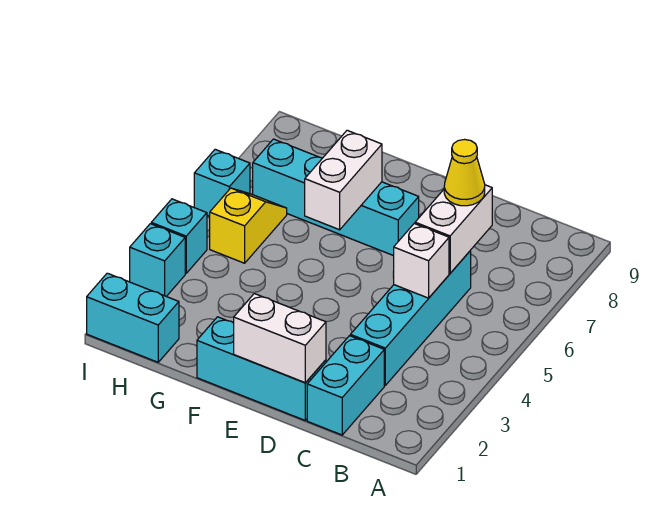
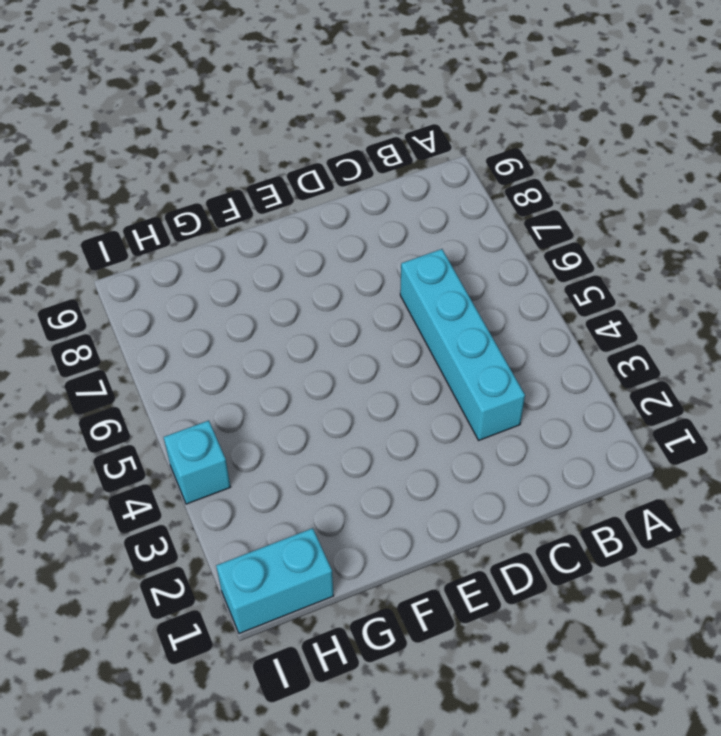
none -> cyan 1x2 brick [307,336,384,435]
none -> cyan 1x3 brick [197,317,326,420]
none -> cyan 1x4 brick [253,139,419,256]

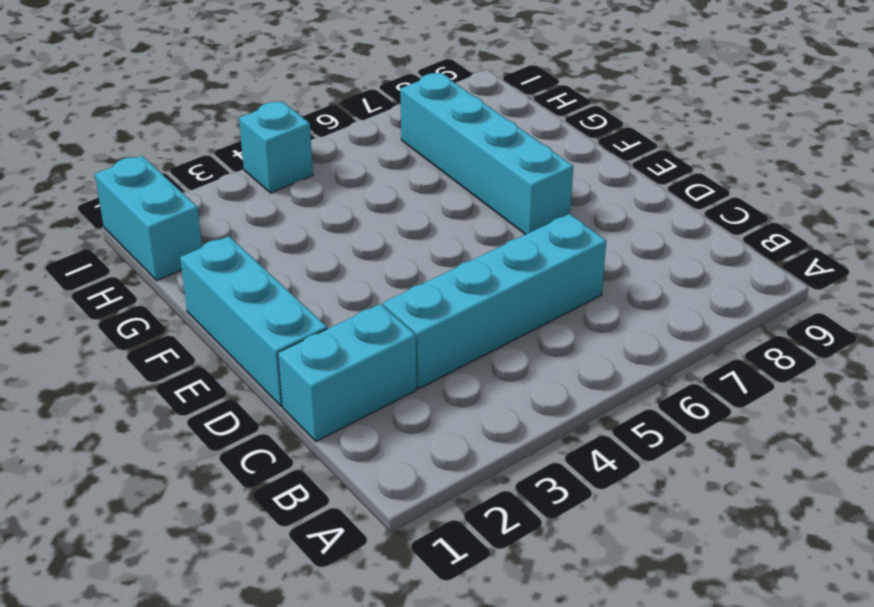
none -> yellow 1x2 slope [210,188,287,263]
none -> cyan 1x1 brick [130,224,185,296]
none -> cyan 1x1 brick [194,149,250,216]

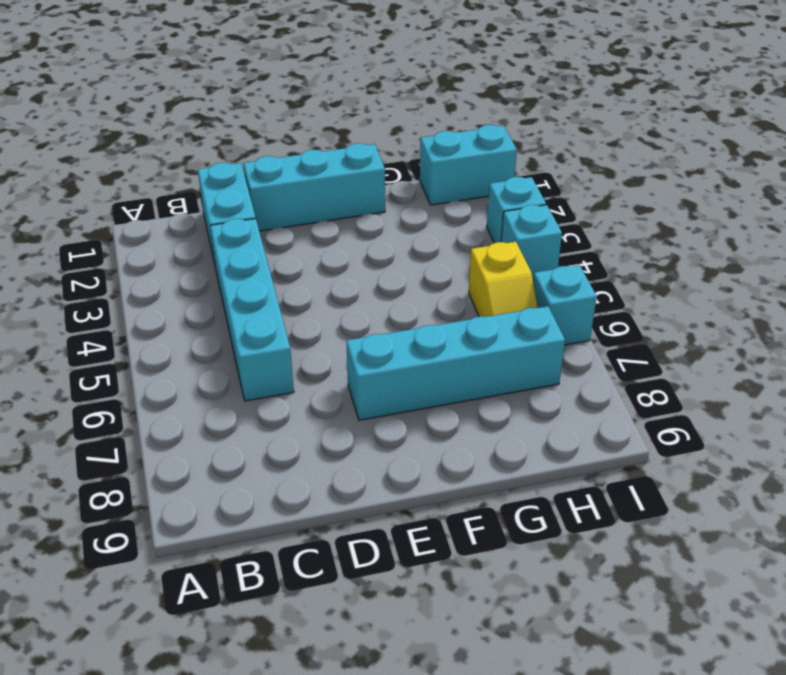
none -> white 1x1 brick [394,224,449,298]
none -> white 1x2 brick [415,185,492,273]
none -> white 1x2 brick [234,294,326,383]

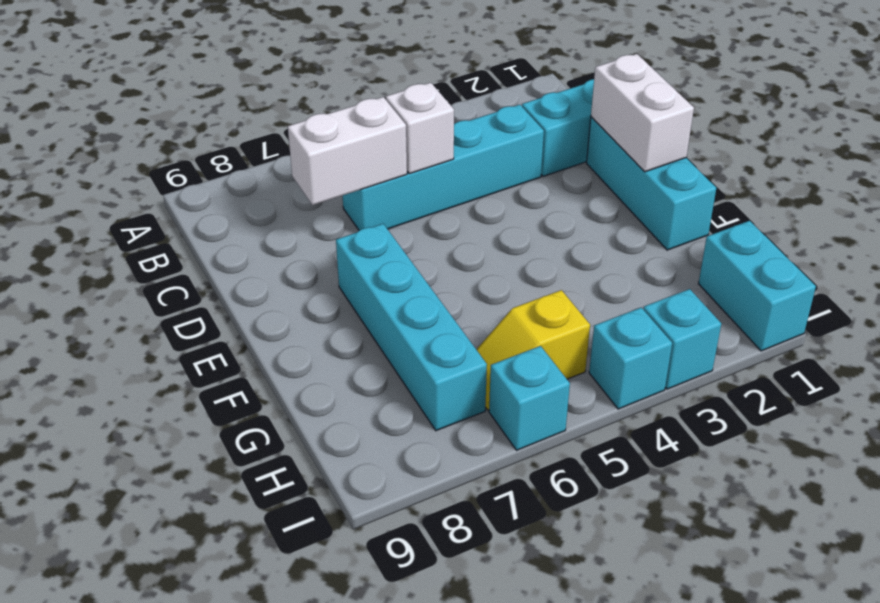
none -> white 1x2 brick [305,130,382,230]
none -> yellow 1x1 cone [444,139,485,206]

